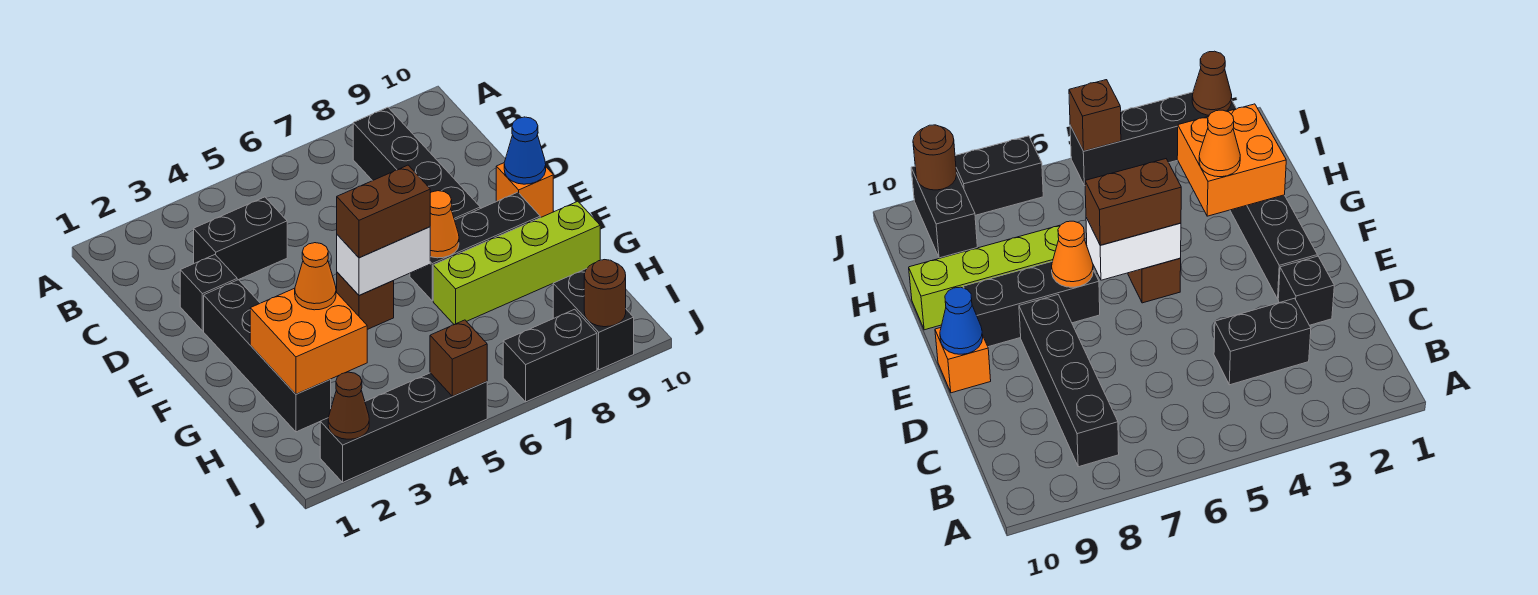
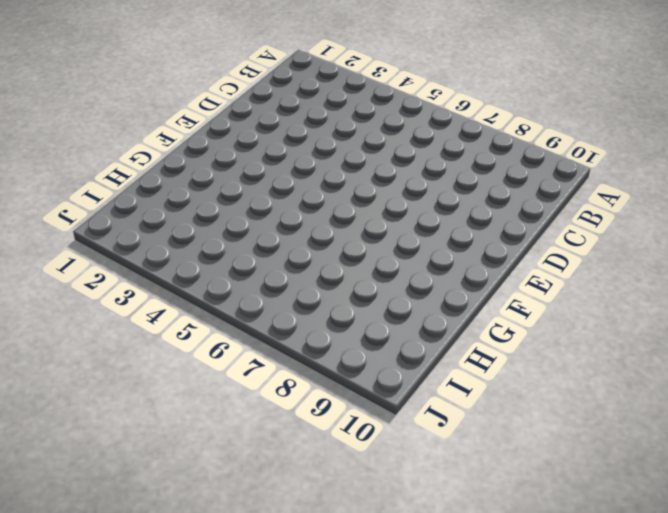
none -> black 1x4 brick [353,107,480,220]
none -> black 1x2 brick [194,197,287,280]
none -> black 1x1 brick [180,255,237,331]

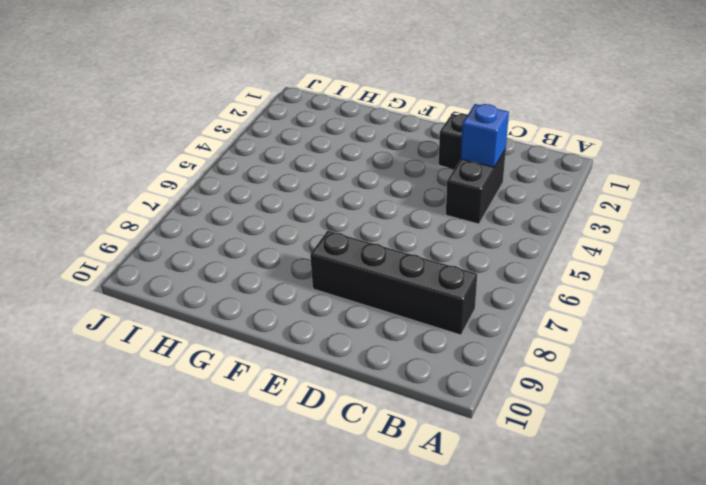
blue 1x1 brick [461,104,509,167] -> none
none -> black 1x4 brick [204,280,331,432]
none -> orange 1x1 brick [496,163,553,218]
none -> brown 1x1 brick [337,272,394,330]

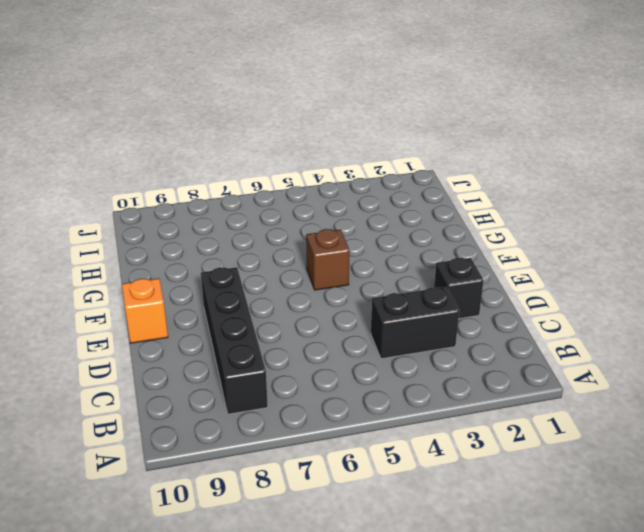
none -> black 1x4 brick [204,280,331,432]
none -> black 1x3 brick [410,192,540,301]
none -> lime 1x4 brick [433,201,600,325]

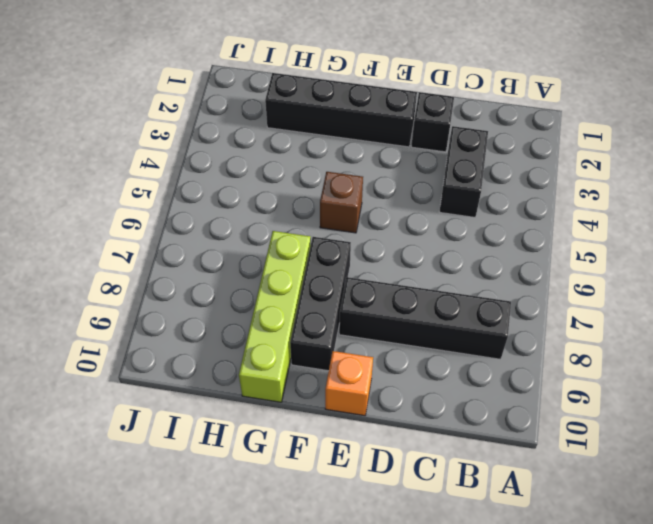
none -> black 1x2 brick [553,269,634,370]
none -> black 1x4 brick [320,373,487,482]
none -> black 1x2 brick [503,309,597,402]

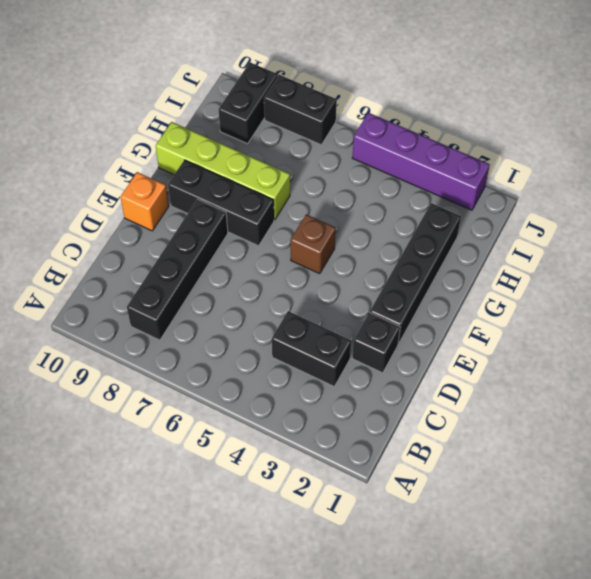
purple 1x4 brick [352,113,490,210] -> black 1x4 brick [320,373,487,482]
none -> blue 1x1 cone [504,117,546,184]
none -> white 1x2 brick [337,227,430,295]
none -> orange 1x1 cone [430,191,459,258]

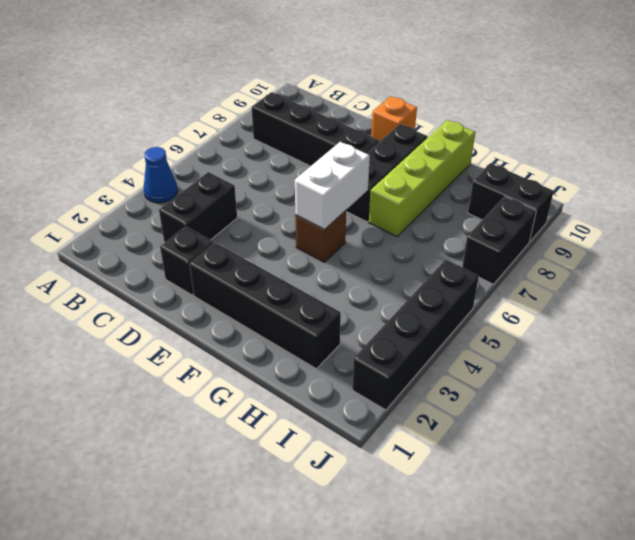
blue 1x1 cone [144,147,178,203] -> blue 1x1 cone moved to [504,117,546,184]
none -> orange 1x1 cone [430,191,459,258]
none -> orange 2x2 brick [250,288,367,394]
none -> brown 1x1 cone [328,372,369,439]

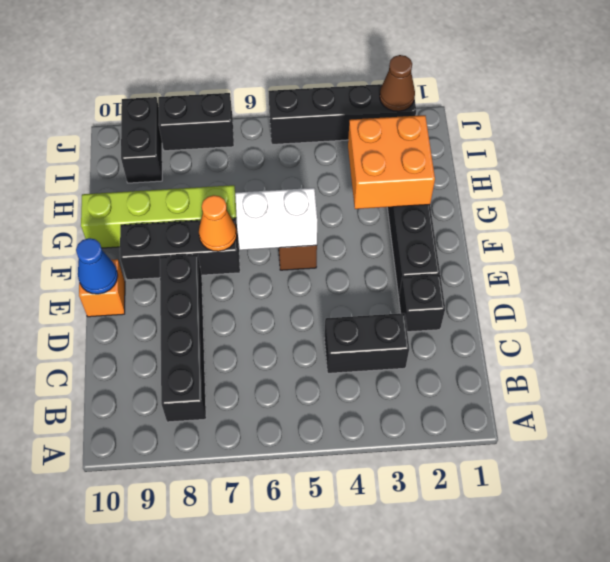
none -> brown 1x1 brick [430,320,487,396]
none -> brown 1x1 round brick [584,260,626,327]
none -> brown 1x2 brick [337,165,430,258]

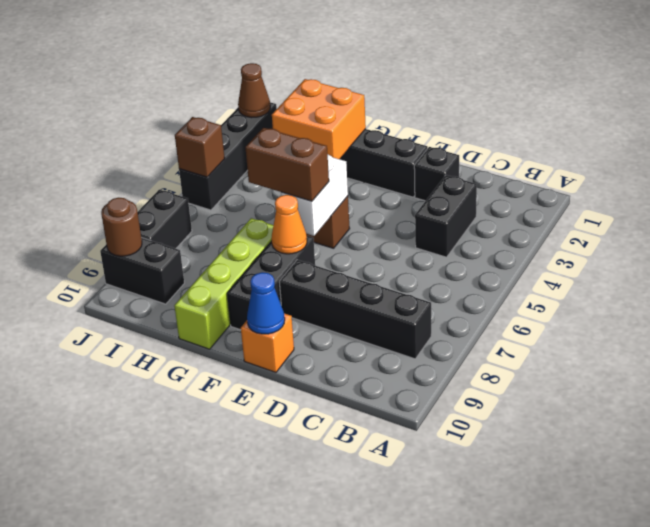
brown 1x2 brick [245,128,329,201] -> brown 1x2 brick turned to [337,165,430,258]
none -> orange 1x1 cone [295,243,336,310]

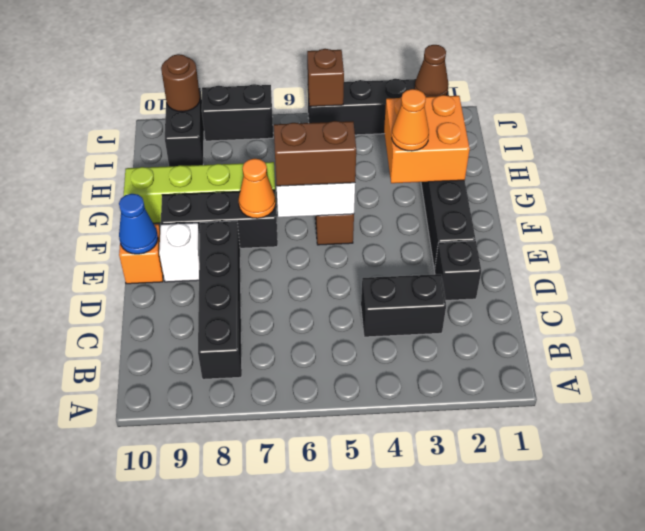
white 1x1 brick [159,223,200,282] -> none

